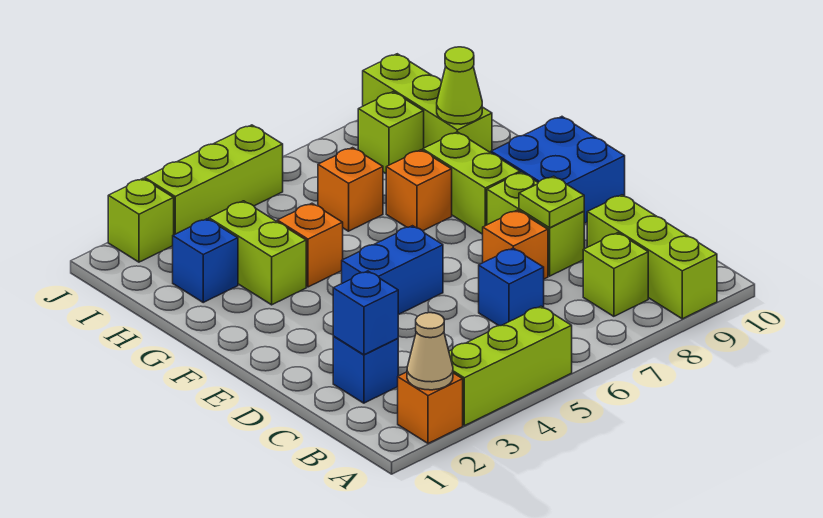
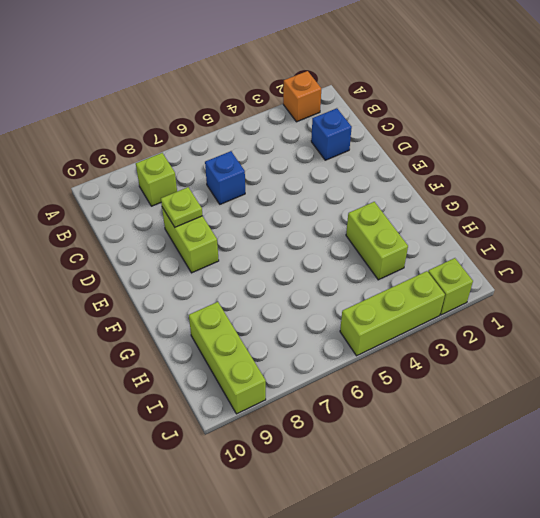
none -> lime 1x3 brick [449,306,572,426]
none -> lime 1x3 brick [587,195,717,319]
none -> orange 1x1 brick [483,210,548,279]

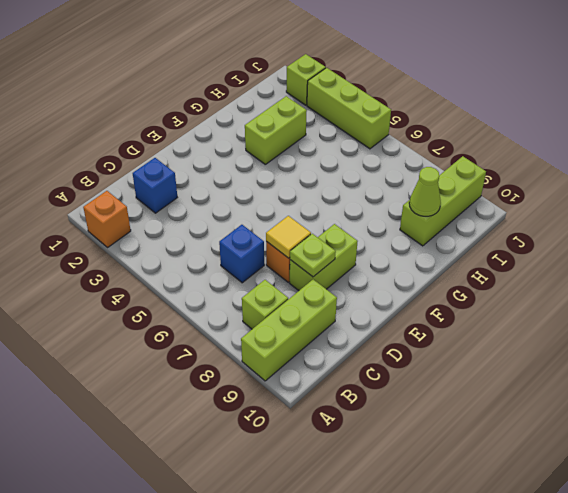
yellow 1x1 tile [266,216,311,258] -> none
none -> lime 1x3 brick [449,306,572,426]
none -> blue 1x2 brick [342,226,443,315]
none -> blue 2x2 brick [491,117,625,223]

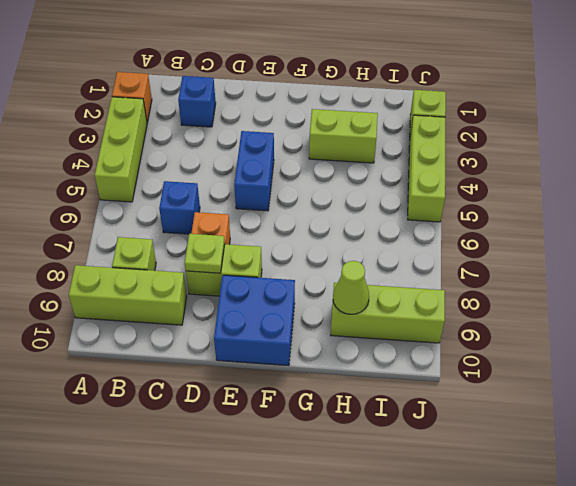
none -> lime 1x2 brick [423,132,520,234]
none -> orange 1x1 brick [277,203,343,287]
none -> orange 1x1 brick [386,150,452,231]

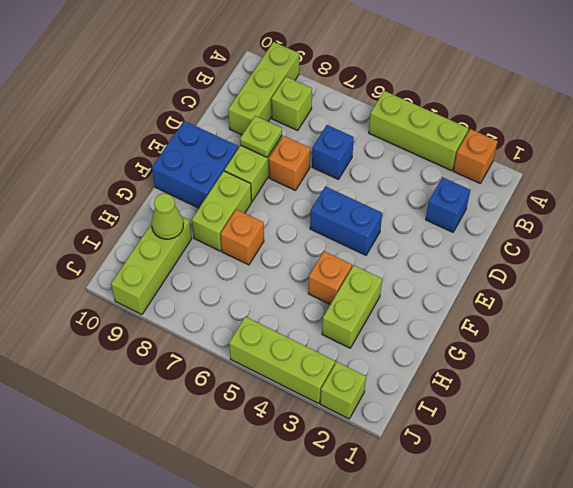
none -> blue 1x1 brick [173,219,238,302]
none -> orange 1x1 brick [318,148,383,231]
none -> lime 1x1 brick [358,92,424,173]

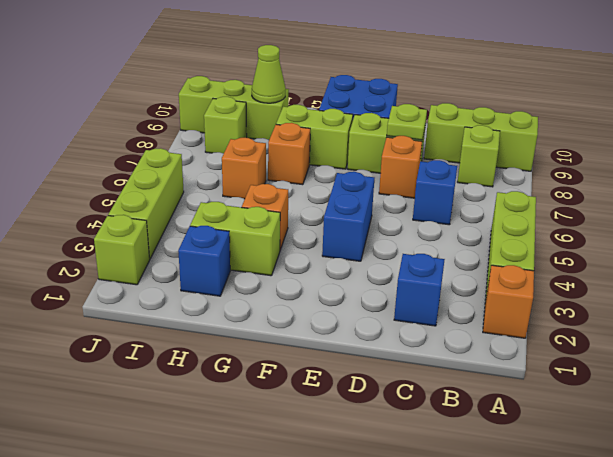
none -> tan 1x1 cone [407,313,453,390]
none -> blue 1x1 brick [333,271,398,355]

